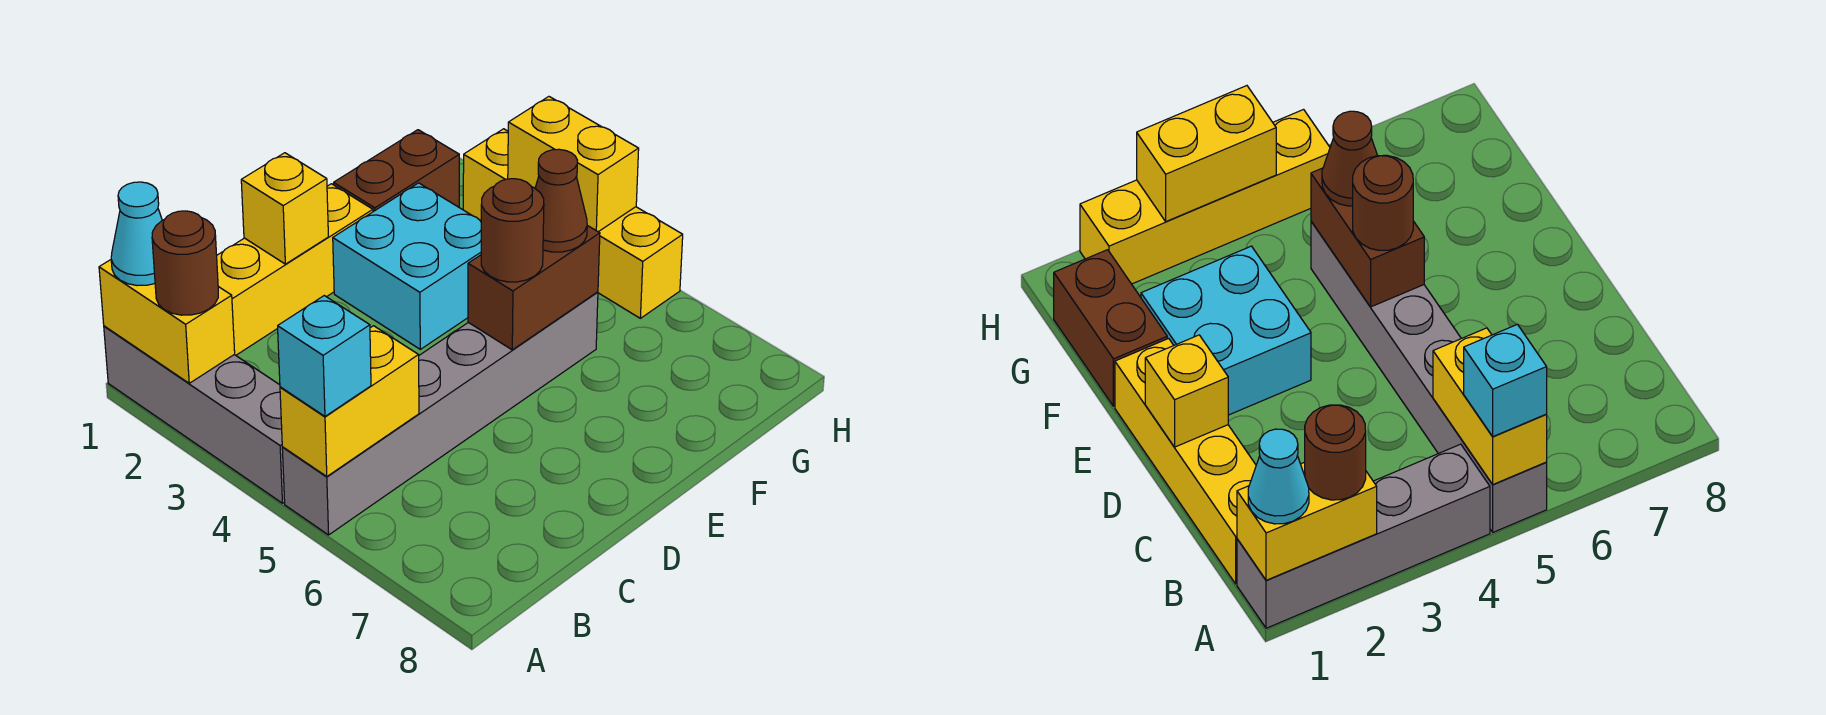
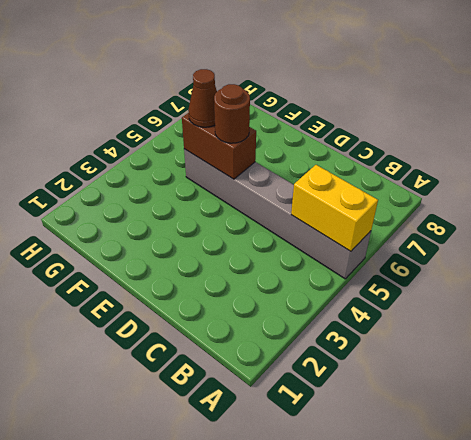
none -> grey 1x4 brick [104,326,285,503]
none -> yellow 1x4 brick [217,184,373,355]
none -> cyan 2x2 brick [333,183,481,349]

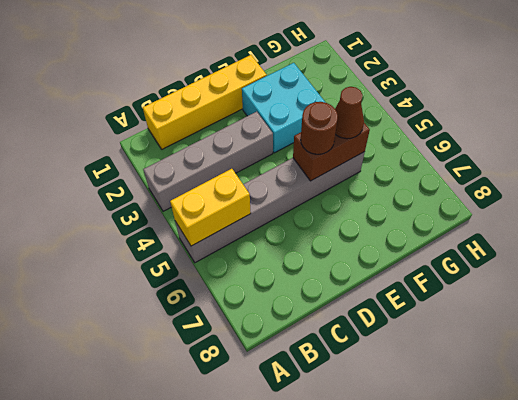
grey 1x4 brick [143,112,273,211] -> grey 1x4 brick turned to [104,326,285,503]
none -> brown 1x2 brick [334,130,459,212]
none -> yellow 1x4 brick [463,129,683,318]
none -> yellow 1x2 brick [99,260,235,383]

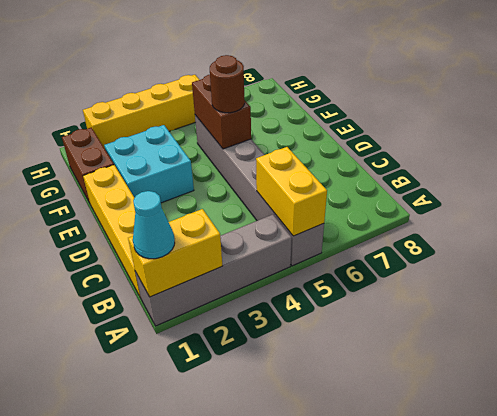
none -> yellow 1x1 brick [241,153,328,264]
none -> yellow 1x2 brick [508,97,639,232]
none -> brown 1x1 round brick [152,211,218,315]

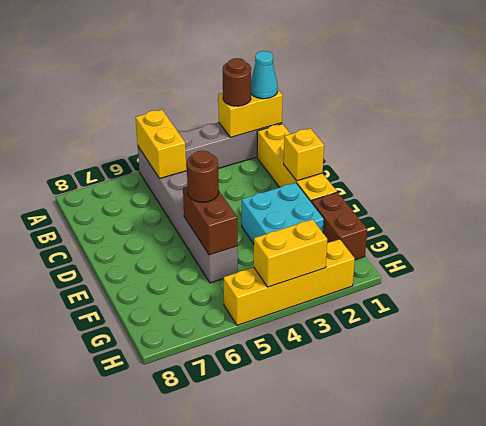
none -> cyan 1x1 brick [278,296,371,416]
none -> brown 1x1 cone [535,149,587,252]

